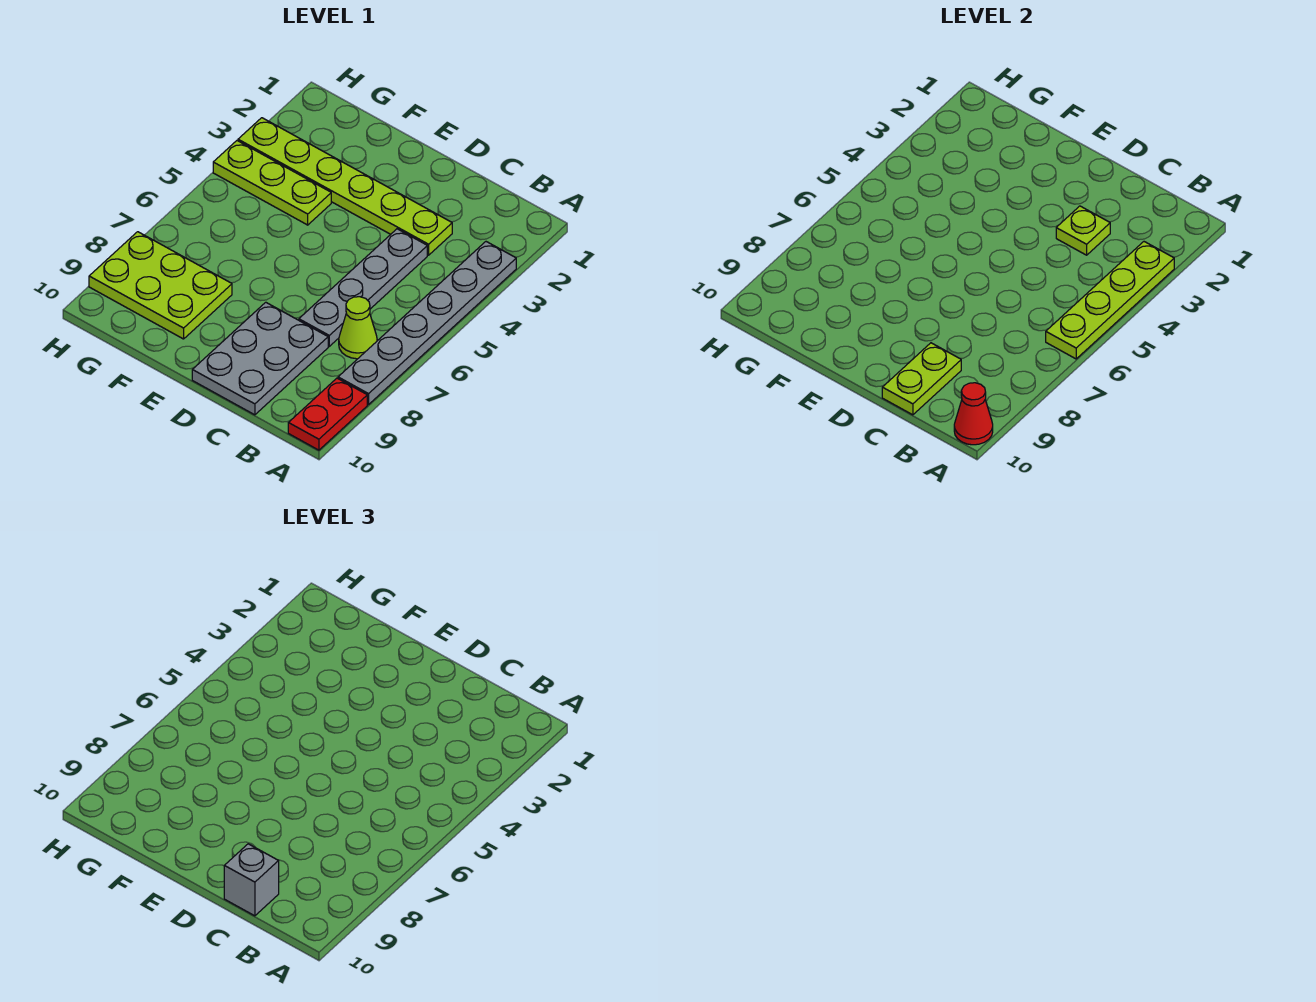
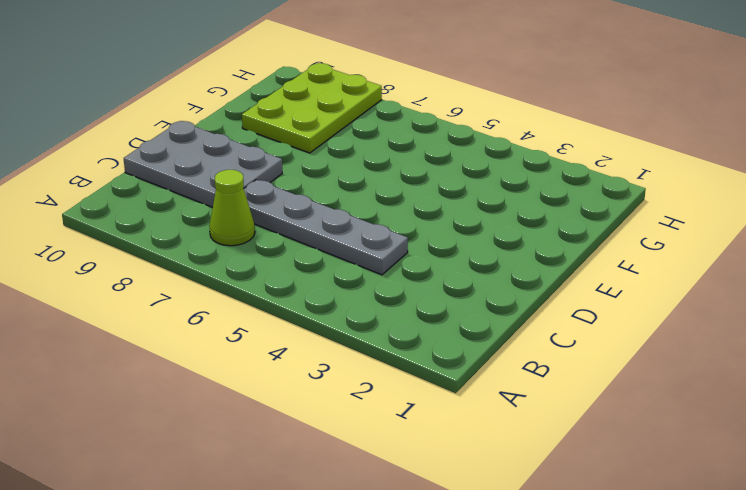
none -> grey 1x6 plate [338,242,516,405]
none -> red 1x2 plate [288,378,367,450]
none -> lime 1x6 plate [238,118,452,255]

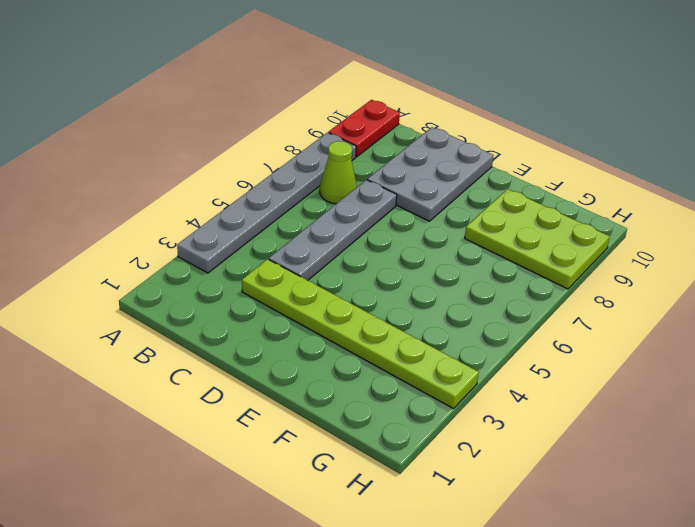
none -> lime 1x3 plate [213,141,331,225]
none -> lime 1x4 plate [1046,242,1174,359]
none -> red 1x1 cone [954,383,993,445]

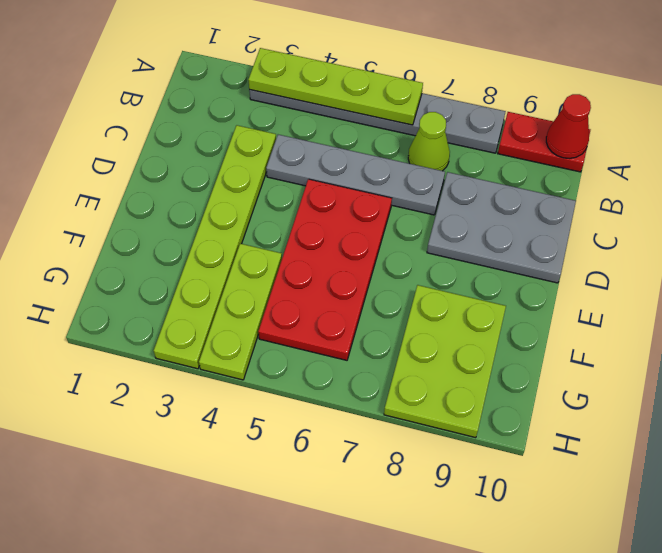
red 2x4 plate [258,179,392,360] -> none
none -> lime 1x1 plate [1056,206,1110,255]
none -> lime 1x2 plate [882,343,961,415]
none -> grey 1x1 brick [224,844,279,916]

